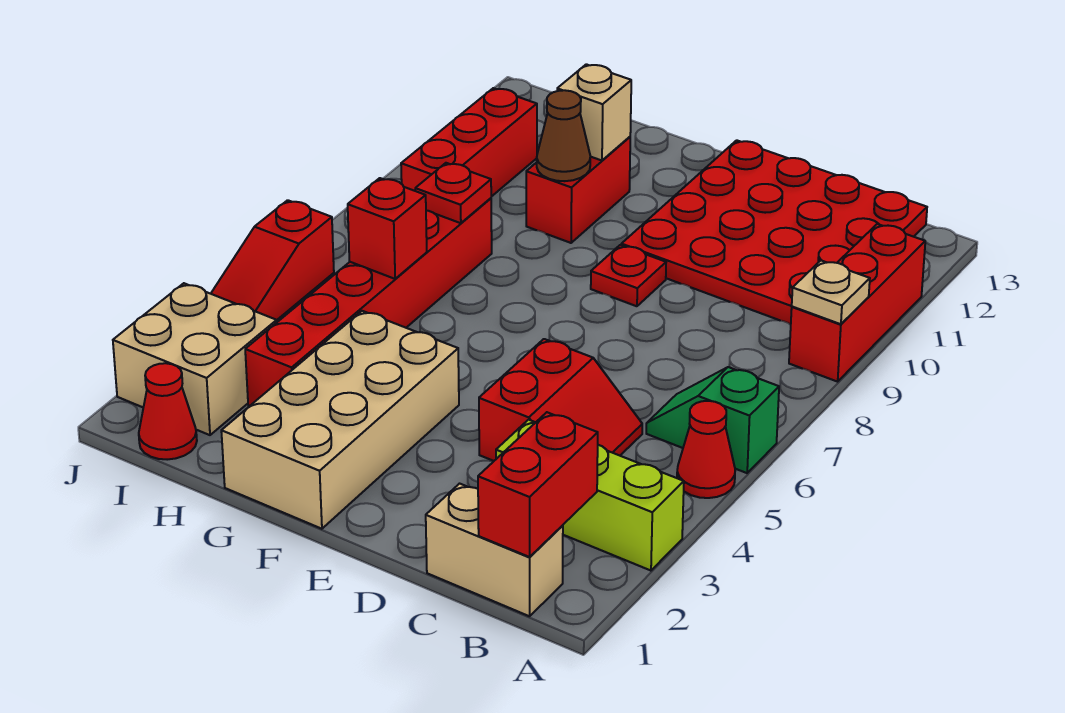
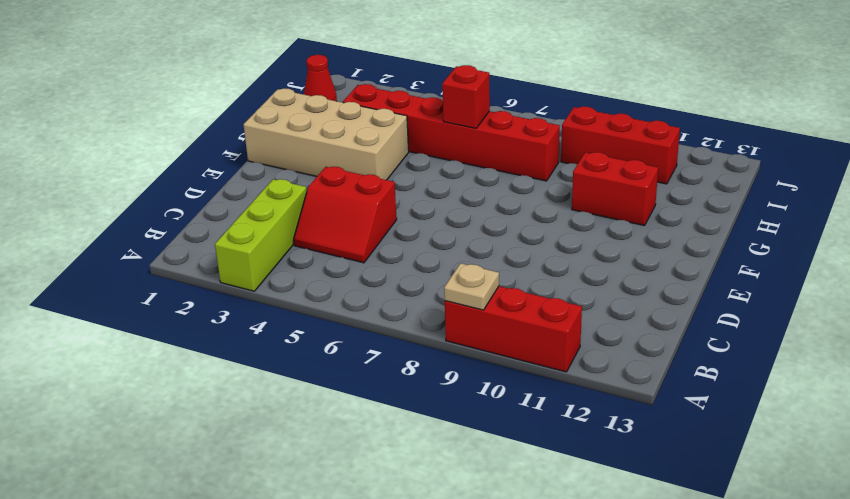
none -> red 1x1 cone [677,401,735,498]
none -> green 1x2 slope [646,367,779,473]
none -> tan 1x2 brick [426,484,563,616]

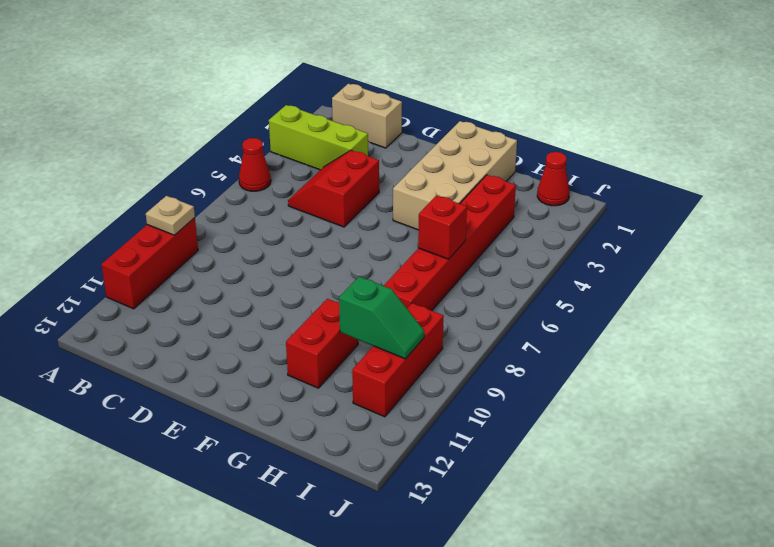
green 1x2 slope [339,277,424,359] -> green 1x2 slope moved to [646,367,779,473]
none -> red 4x4 plate [621,140,927,324]
none -> red 1x1 plate [591,245,666,306]
none -> tan 2x2 brick [113,283,277,435]

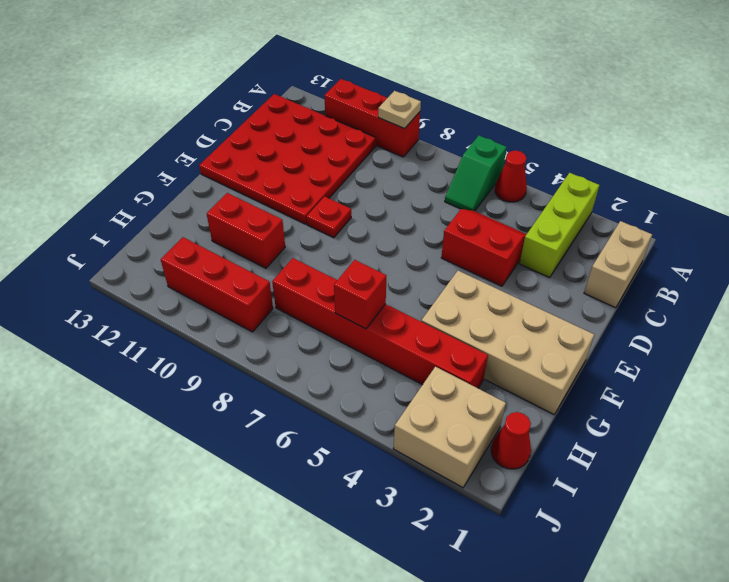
none -> red 1x3 slope [211,200,334,320]
none -> red 1x2 brick [478,412,598,557]
none -> brown 1x1 cone [537,90,590,181]

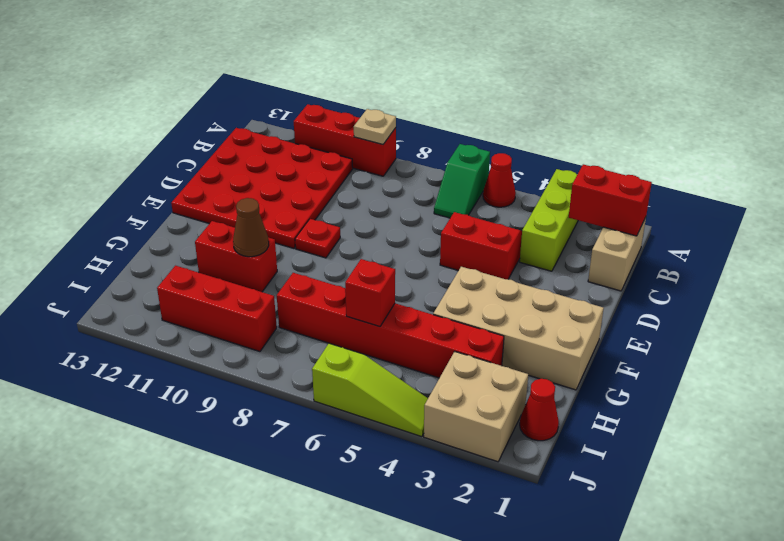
lime 1x3 slope [312,344,428,437] -> red 1x3 slope [211,200,334,320]
none -> tan 1x1 brick [557,64,631,160]
none -> red 1x1 plate [415,163,491,223]

